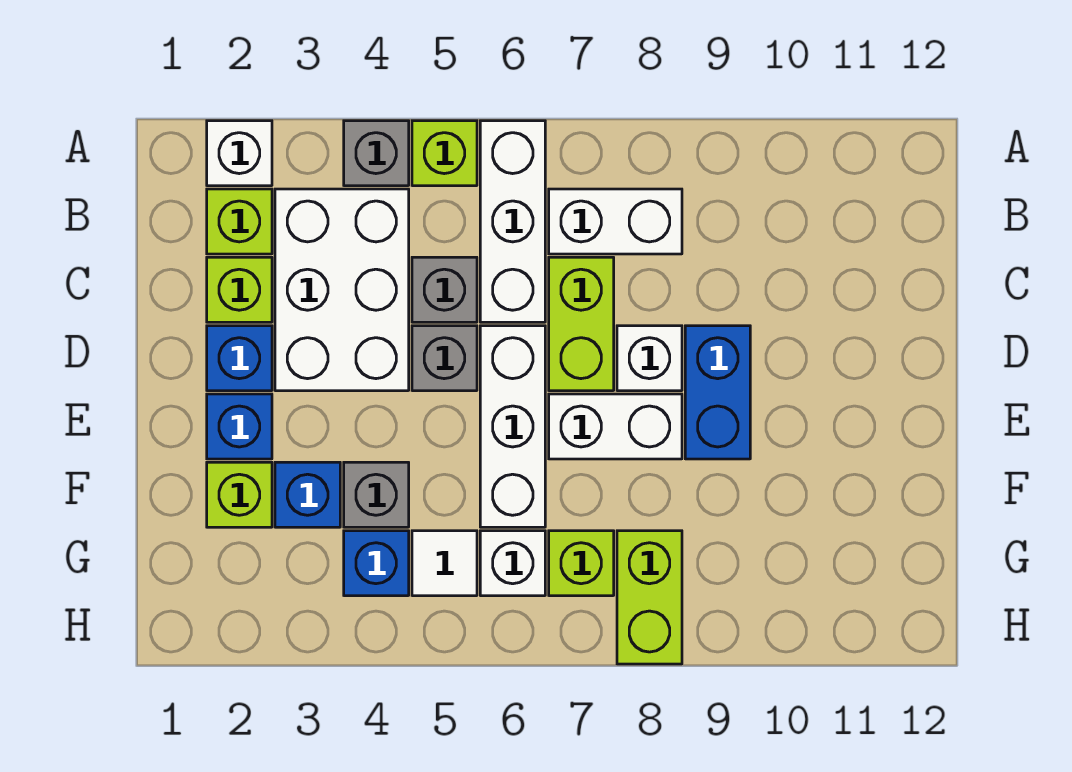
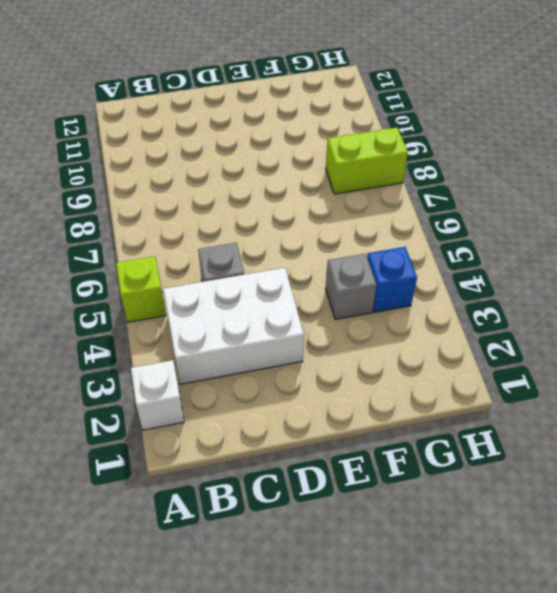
none -> grey 1x1 brick [344,121,409,186]
none -> white 1x3 brick [480,121,545,322]
none -> lime 1x1 brick [207,189,272,254]

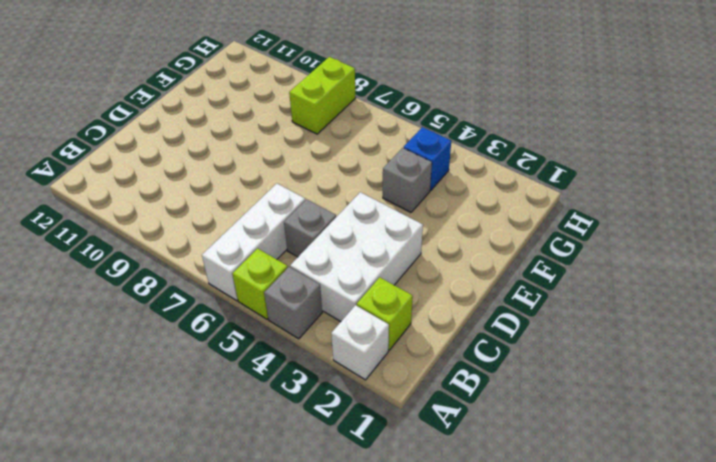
none -> white 1x2 brick [549,189,682,254]
none -> lime 1x1 brick [207,257,272,322]
none -> lime 1x2 brick [549,257,614,391]

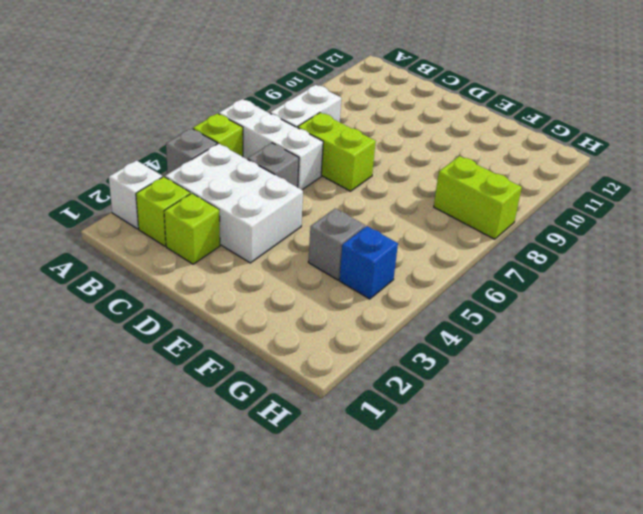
none -> blue 1x1 brick [207,326,272,391]
none -> grey 1x1 brick [412,326,477,391]
none -> white 1x3 brick [480,326,545,527]

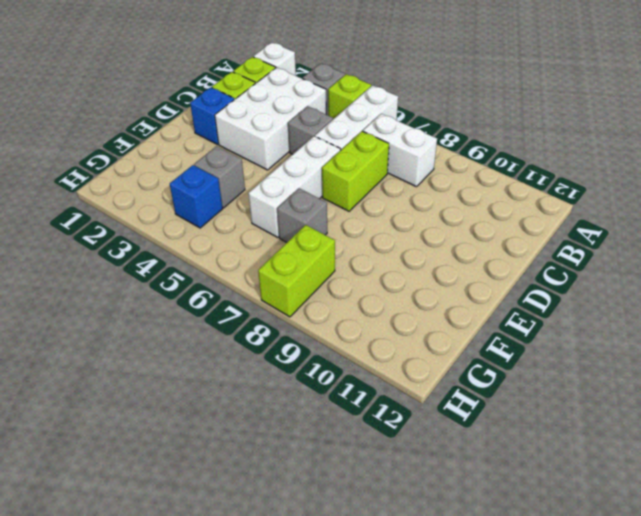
grey 1x1 brick [277,188,327,242] -> grey 1x1 brick moved to [412,326,477,391]
none -> white 1x1 brick [617,326,682,391]
none -> blue 1x2 brick [685,326,750,459]
none -> blue 1x1 brick [207,394,272,459]

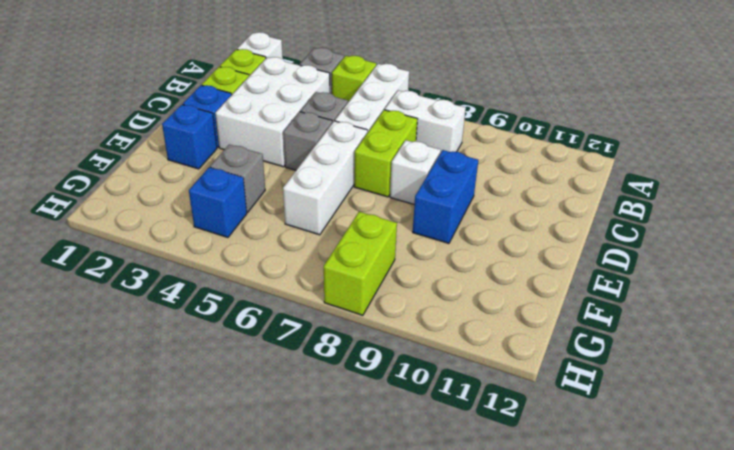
none -> white 1x2 brick [549,394,682,459]
none -> lime 1x1 brick [207,462,272,527]
none -> blue 1x1 brick [275,462,340,527]

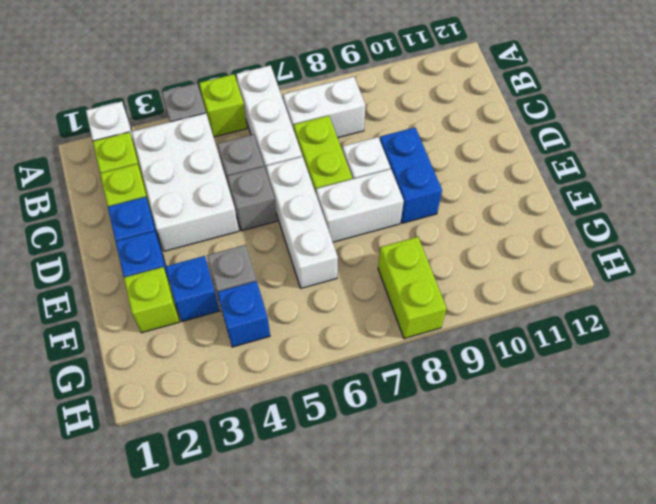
none -> white 1x1 tile [412,531,477,596]
none -> white 1x1 brick [480,531,545,596]
none -> lime 1x1 brick [549,531,614,596]

